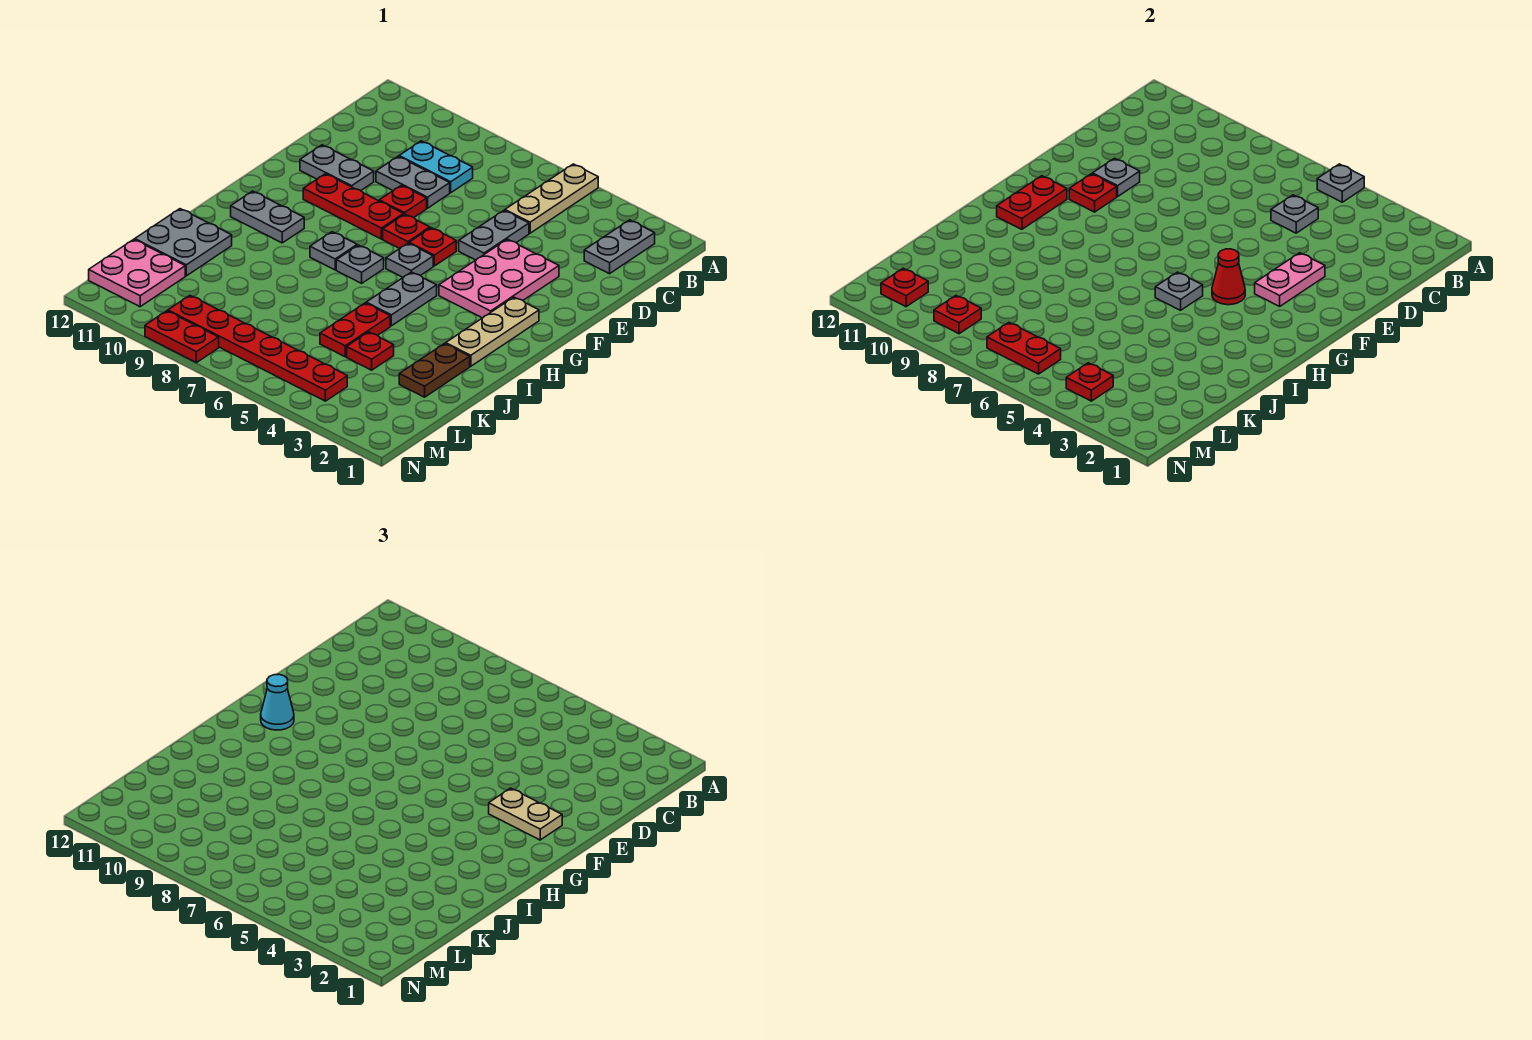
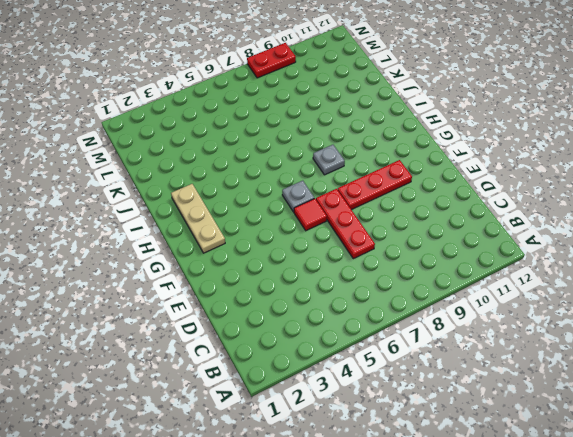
red 1x3 plate [316,189,375,259] -> red 1x1 plate [383,214,430,249]
red 1x1 tile [294,198,327,231] -> red 1x1 plate [409,228,456,266]
none -> tan 1x3 plate [505,164,598,233]
none -> grey 1x2 plate [584,220,655,274]
none -> cyan 1x2 plate [399,141,473,193]
none -> grey 1x2 plate [459,211,529,260]

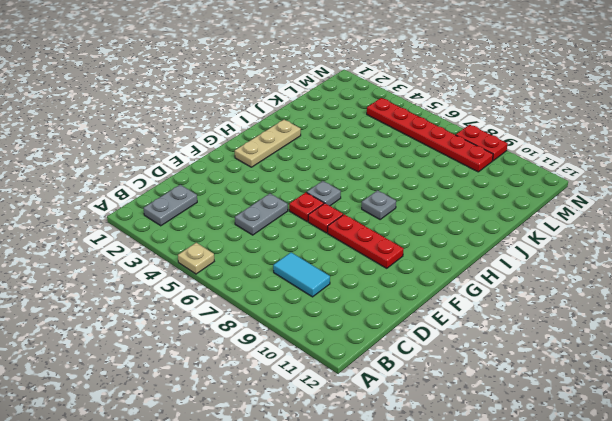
tan 1x1 plate [178,243,214,274] -> tan 1x3 plate [505,164,598,233]
cyan 1x2 tile [273,252,330,297] -> cyan 1x2 plate [399,141,473,193]
none -> grey 1x2 plate [376,156,450,208]
none -> pink 2x3 plate [439,239,559,318]
none -> red 1x1 plate [379,185,427,217]
none -> grey 1x2 plate [300,145,374,190]

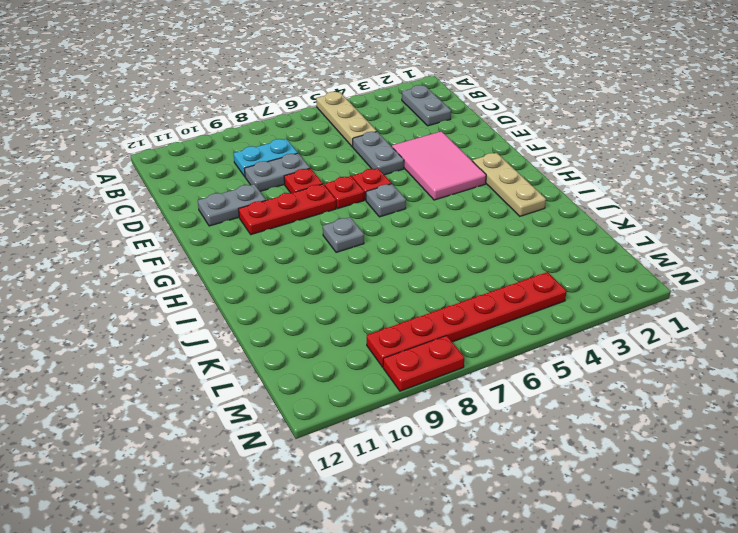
pink 2x3 tile [392,131,486,200] -> pink 2x3 plate [439,239,559,318]
none -> grey 1x2 plate [366,272,437,326]
none -> grey 1x1 plate [336,245,384,283]
none -> grey 1x2 plate [231,191,304,243]
none -> brown 1x2 plate [399,344,470,397]

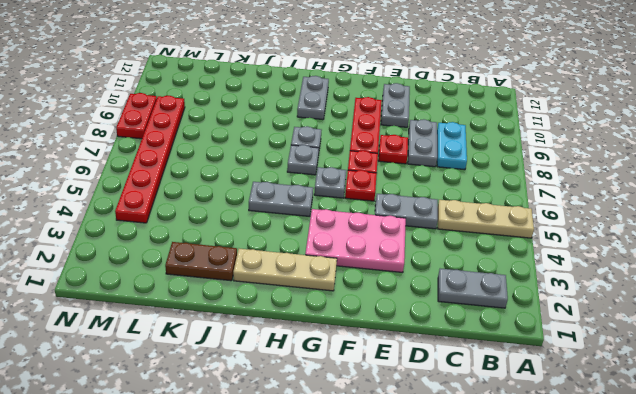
none -> red 1x2 plate [320,303,390,357]
none -> grey 2x2 plate [135,209,232,276]
none -> red 1x1 plate [347,332,394,370]
none -> pink 2x2 plate [89,239,185,307]

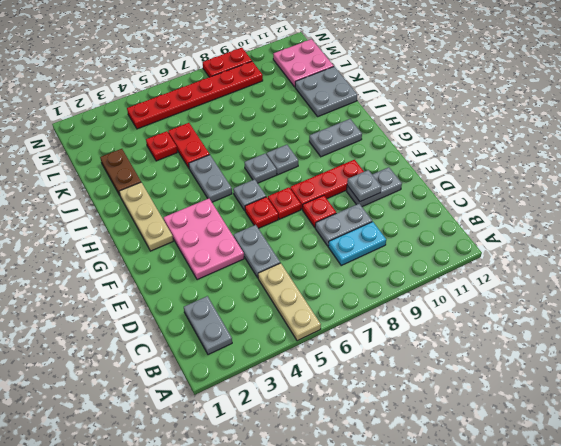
none -> grey 1x1 plate [1317,164,1364,202]
none -> grey 1x1 plate [1271,195,1318,233]
none -> pink 1x2 plate [1255,253,1325,306]
none -> red 1x1 plate [1069,174,1117,212]

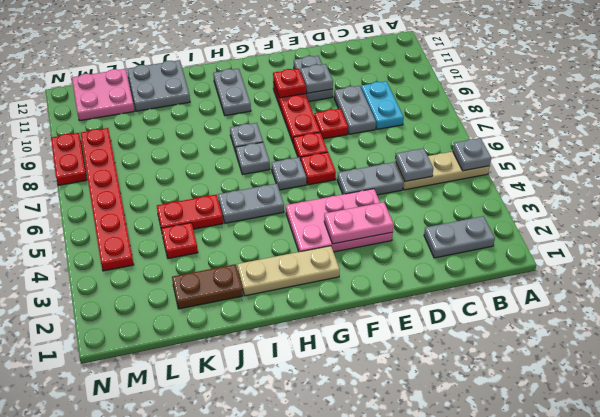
none -> red 1x1 cone [1212,249,1245,305]
none -> red 1x2 plate [997,176,1067,229]
none -> grey 1x1 plate [1155,272,1203,310]
none -> red 1x1 plate [1066,363,1113,401]

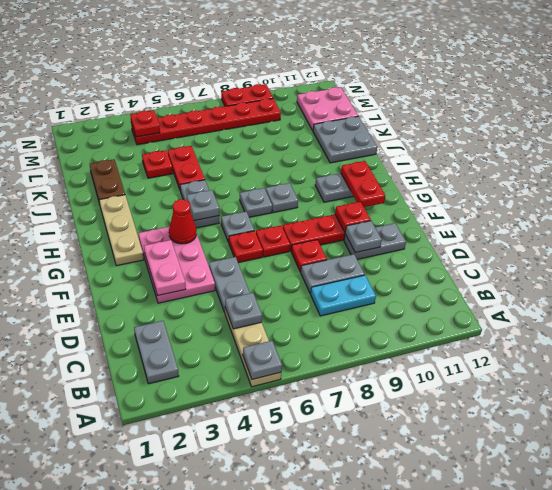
none -> red 1x2 plate [987,323,1061,374]
none -> red 1x1 plate [934,296,981,334]
none -> red 1x1 plate [881,268,928,307]
none -> tan 1x2 plate [489,788,562,840]

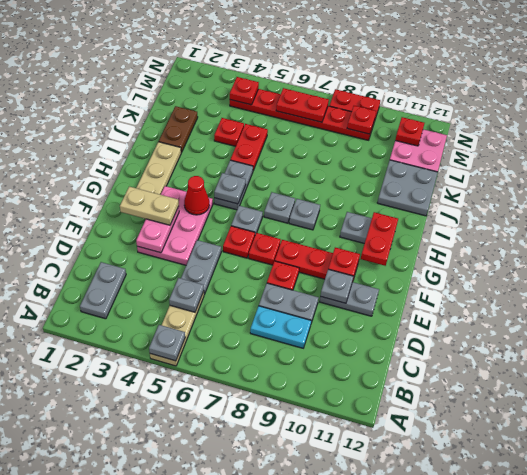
none -> cyan 1x1 cone [261,674,294,730]

